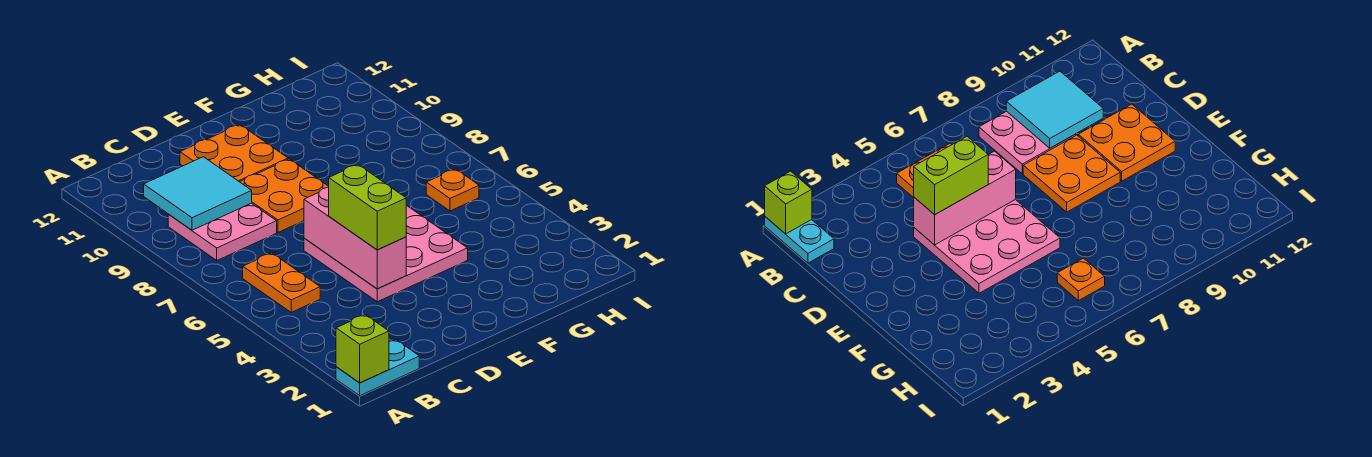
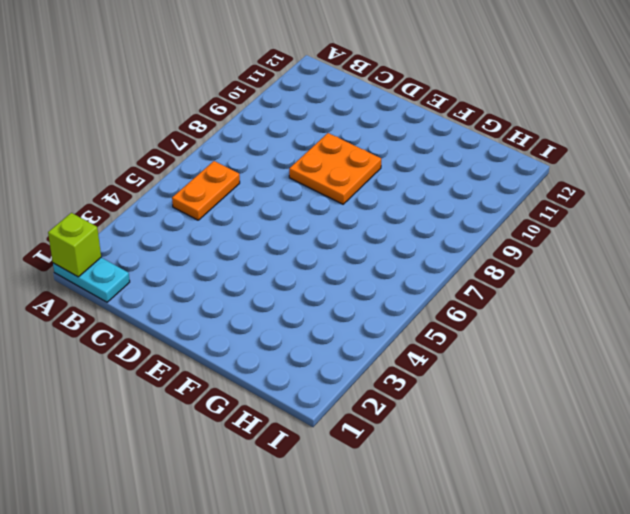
none -> pink 2x2 plate [168,203,277,260]
none -> pink 3x3 plate [304,205,468,302]

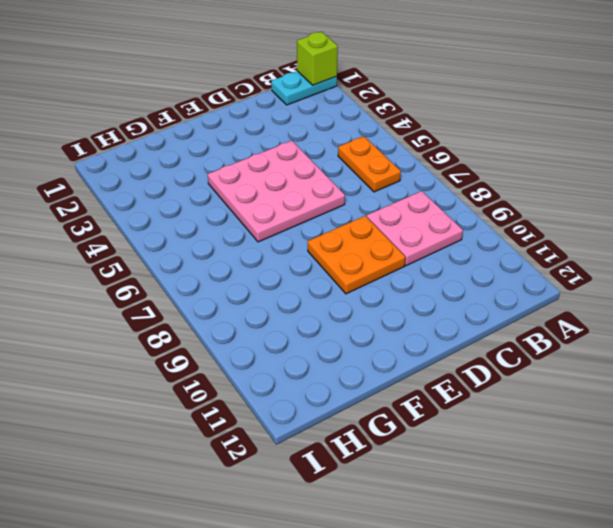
none -> orange 2x2 plate [180,124,288,182]
none -> orange 1x1 plate [426,169,479,211]

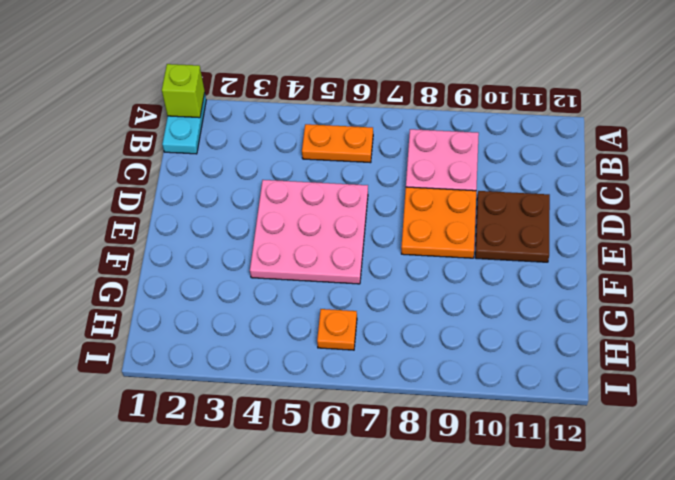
brown 2x2 plate [475,191,550,262] -> orange 2x2 plate [180,124,288,182]
none -> cyan 2x2 tile [144,157,252,230]
none -> pink 1x3 brick [304,187,406,289]

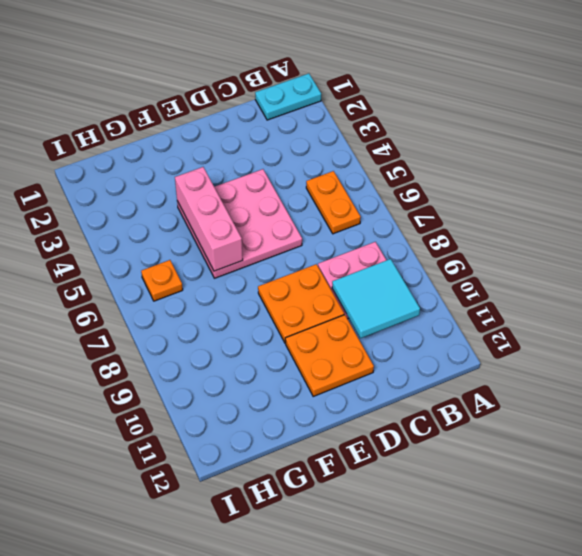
pink 1x3 brick [175,167,243,271] -> pink 1x3 brick moved to [304,187,406,289]
none -> lime 1x1 brick [336,315,389,383]
none -> lime 1x2 brick [329,164,406,250]

